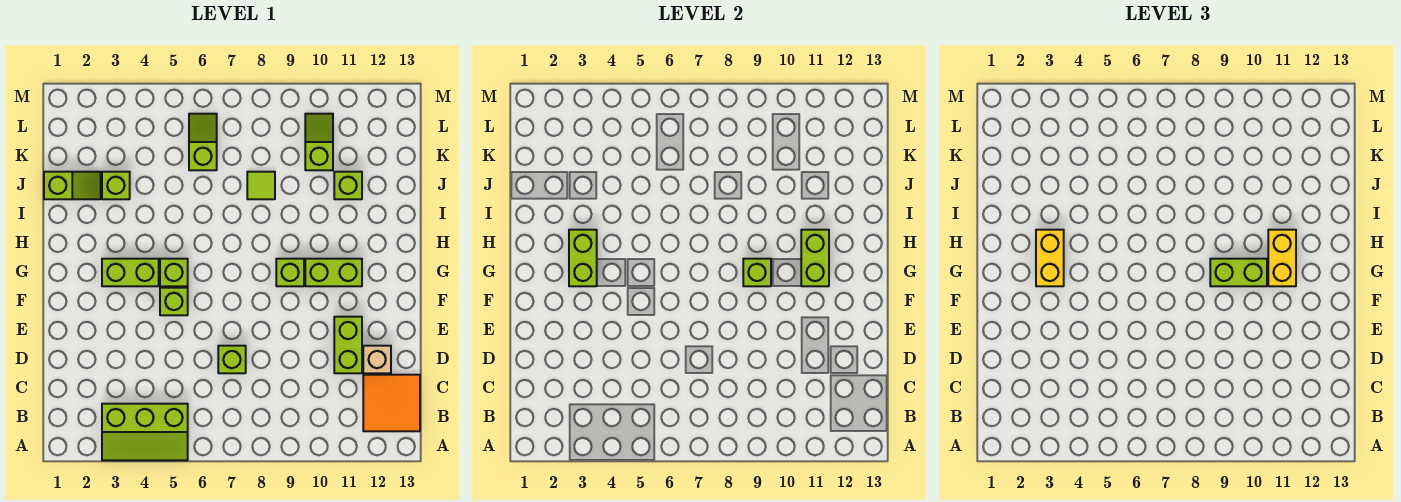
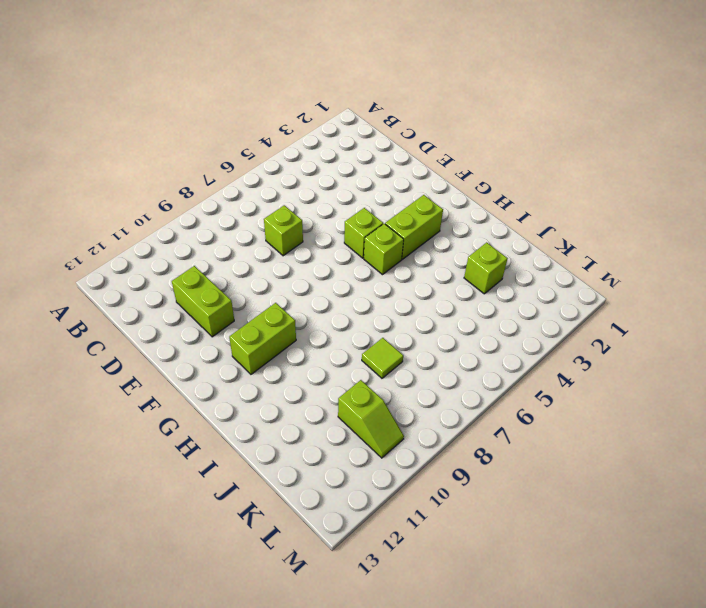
none -> lime 2x3 slope [102,404,188,460]
none -> orange 2x2 tile [363,375,420,431]
none -> tan 1x1 brick [363,346,391,373]

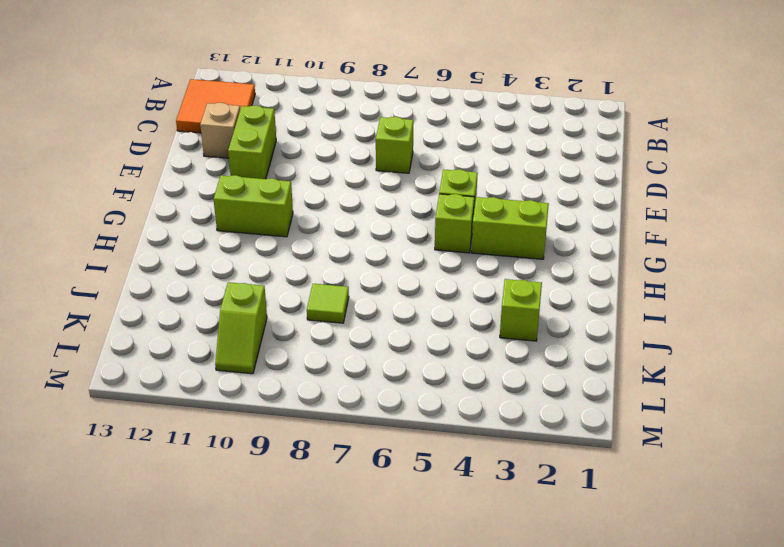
none -> lime 2x3 slope [102,404,188,460]
none -> lime 1x1 brick [276,259,304,286]
none -> lime 1x2 slope [44,172,101,199]

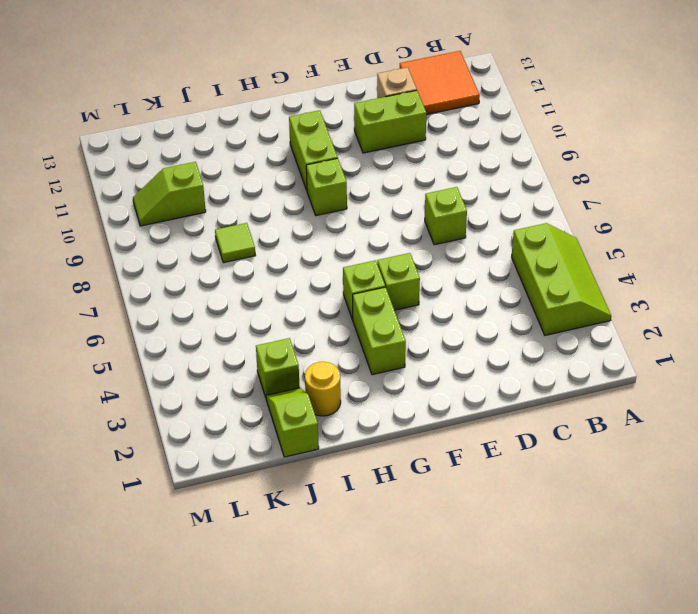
yellow 1x1 round brick [305,362,341,416] -> none
none -> lime 1x1 brick [334,172,362,199]
none -> lime 1x2 slope [189,114,217,170]
none -> lime 1x2 brick [569,230,597,286]

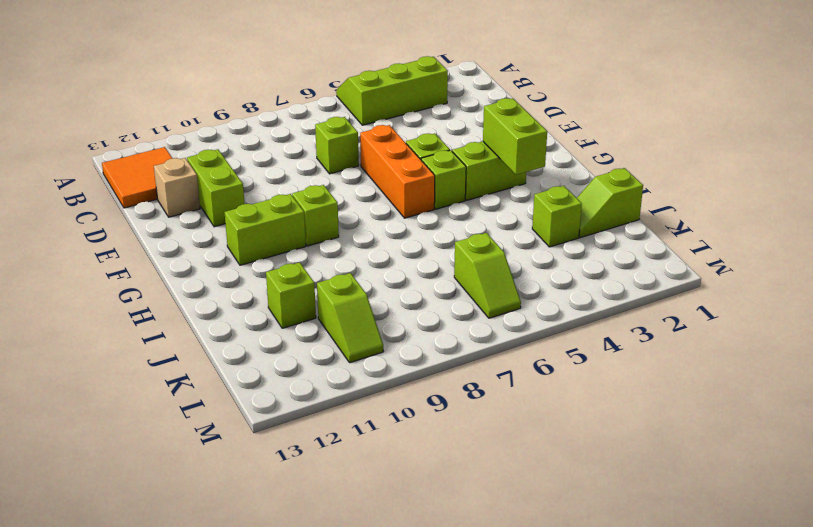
orange 1x3 brick [360,125,435,218] -> none
none -> lime 1x1 tile [247,172,275,199]
none -> lime 1x1 brick [743,259,771,286]
none -> lime 1x2 brick [801,230,829,286]

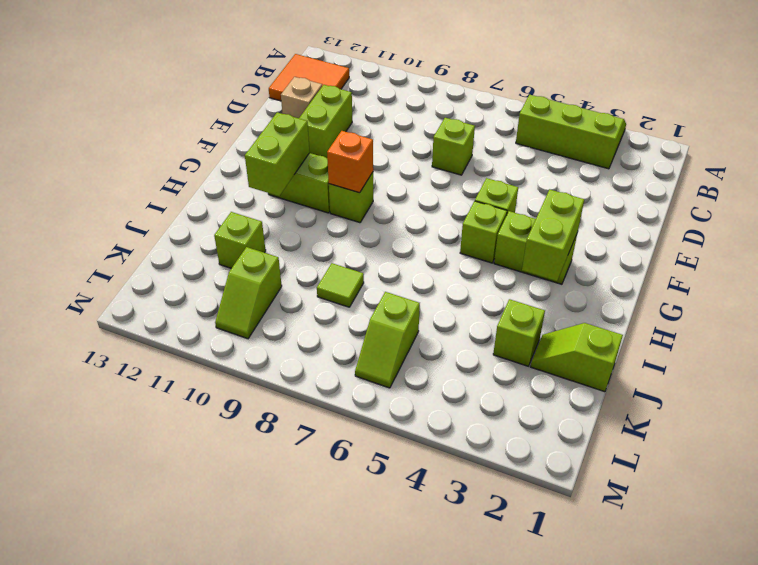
orange 1x1 brick [327,131,373,193] -> lime 1x1 brick [743,259,771,286]
none -> yellow 1x2 brick [1036,230,1064,286]
none -> lime 1x2 brick [1210,259,1267,286]
none -> yellow 1x2 brick [1268,230,1296,286]

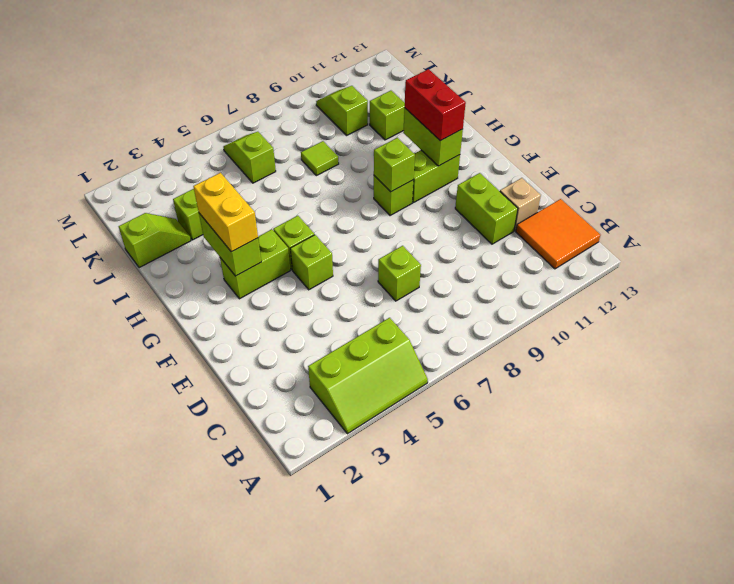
red 1x2 brick [405,69,466,141] -> yellow 1x2 brick [1268,230,1296,286]
none -> lime 1x2 brick [1210,259,1267,286]

